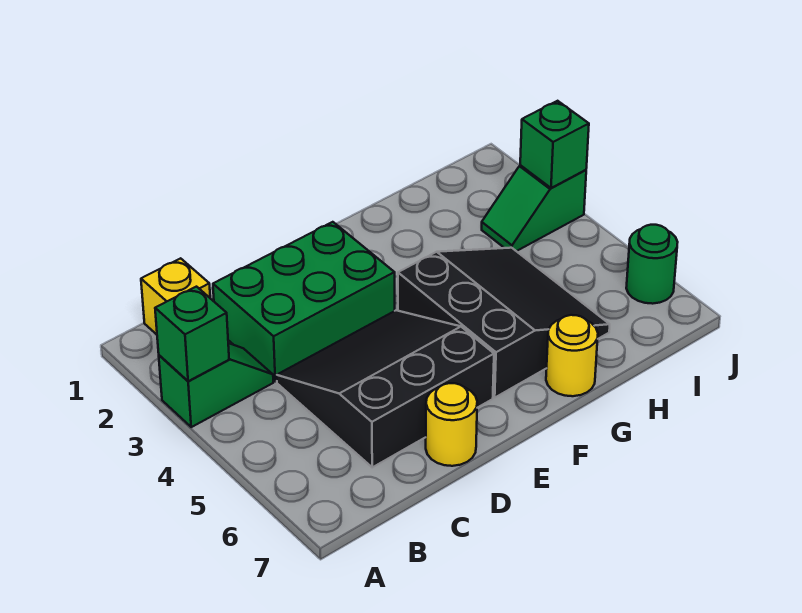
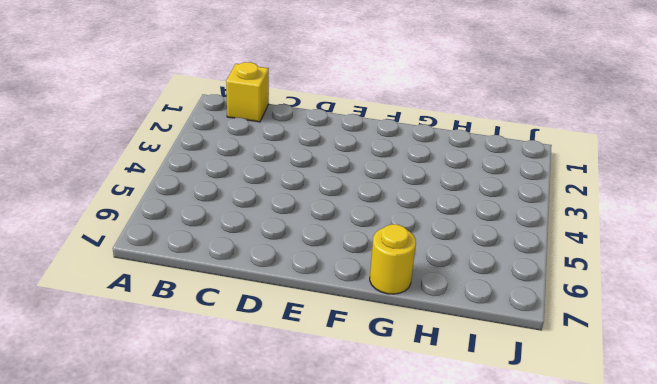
none -> green 1x2 slope [159,343,273,427]
none -> green 2x3 brick [213,222,395,382]

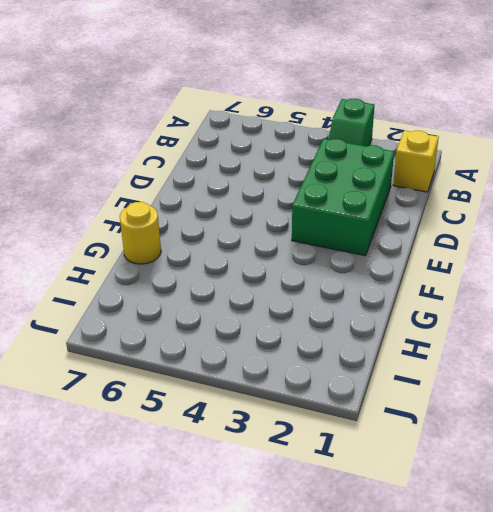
none -> black 3x3 slope [277,310,494,467]
none -> yellow 1x1 round brick [426,383,477,466]

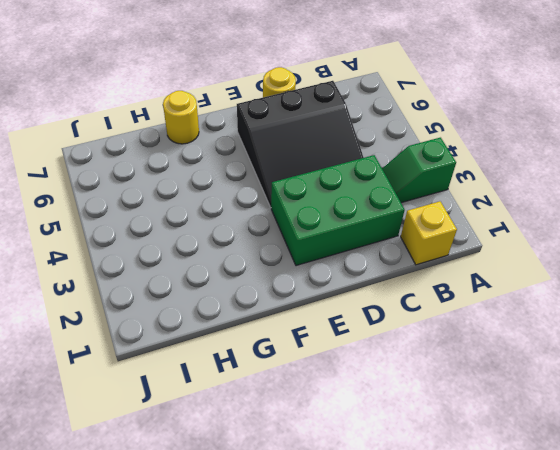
none -> black 3x3 slope [398,248,610,397]
none -> green 1x2 slope [482,165,586,251]

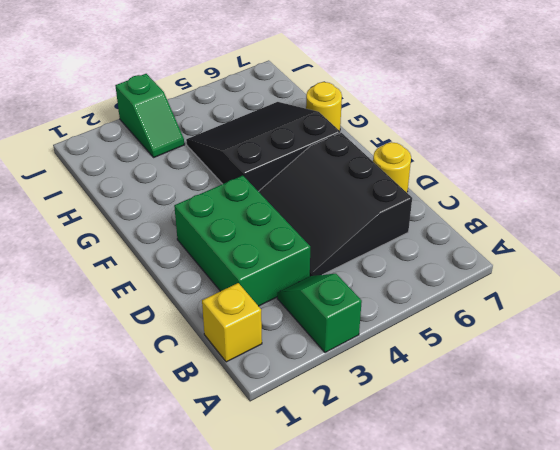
none -> green 1x1 round brick [626,225,678,304]
none -> green 1x1 brick [155,287,229,381]

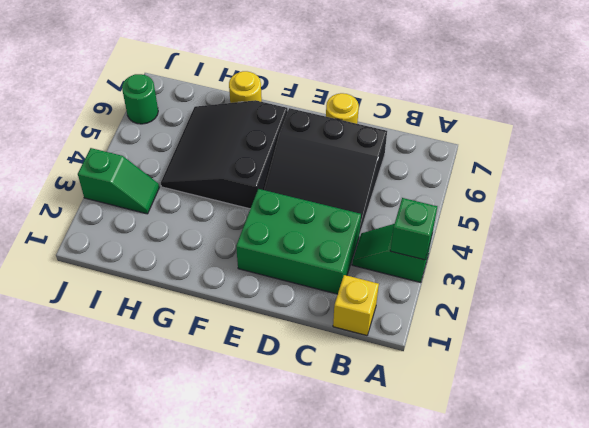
none -> green 1x1 brick [520,101,589,188]

